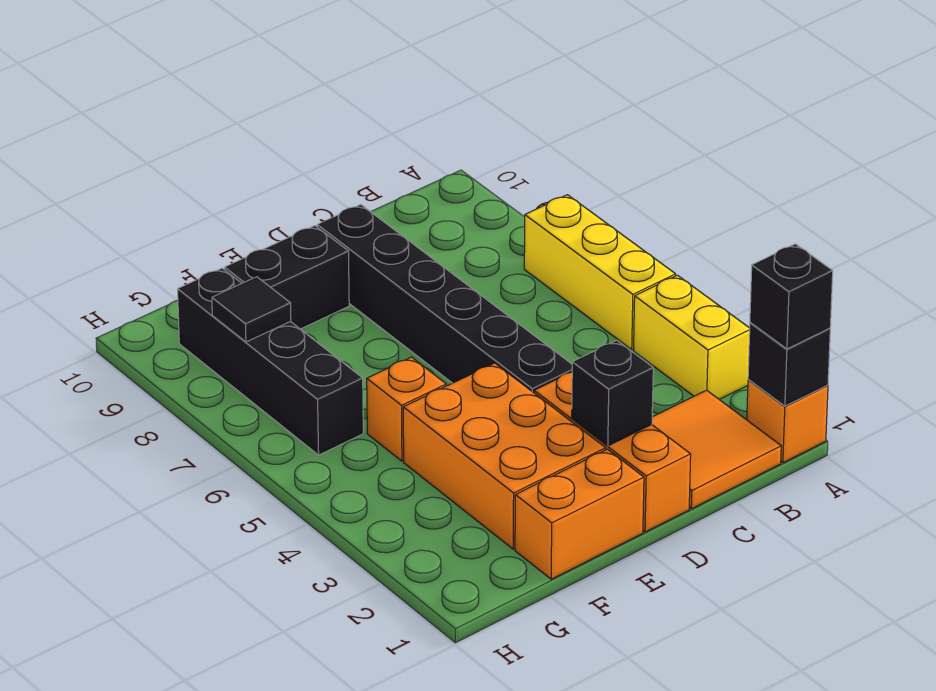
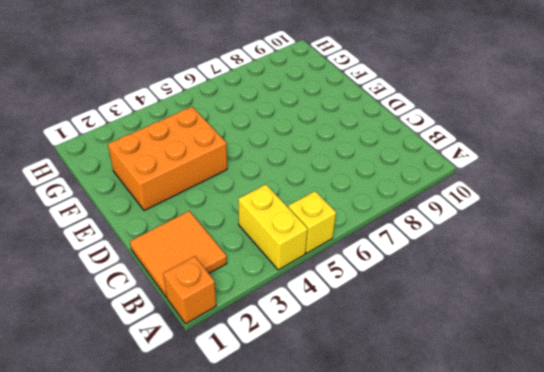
yellow 1x2 brick [238,185,308,270] -> yellow 1x2 brick turned to [634,275,750,399]
yellow 1x1 brick [288,191,336,253] -> yellow 1x3 brick [524,195,676,350]
none -> orange 1x3 brick [534,372,691,532]
none -> black 1x6 brick [317,205,572,393]
none -> orange 1x2 brick [515,449,644,579]

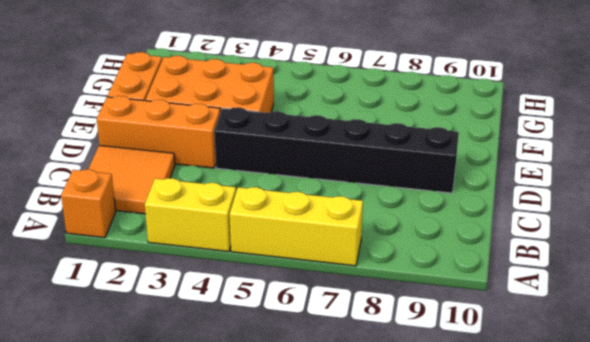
none -> black 1x2 brick [225,226,349,329]
none -> orange 1x1 brick [367,357,446,461]
none -> black 1x4 brick [178,268,363,455]

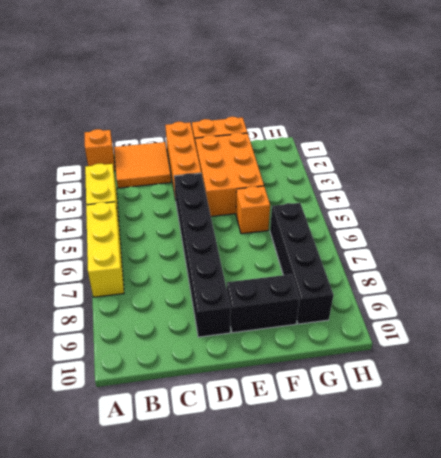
none -> black 1x1 brick [748,323,830,406]
none -> black 1x1 brick [572,340,653,446]
none -> black 1x1 tile [212,277,291,342]

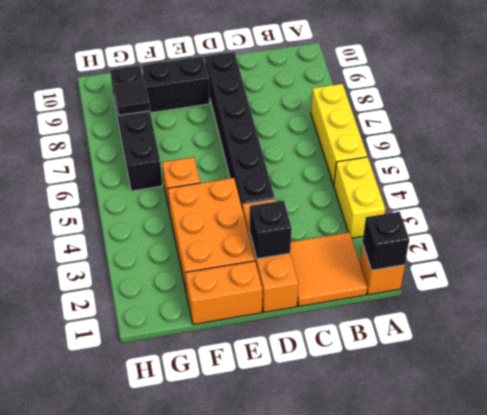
none -> black 1x1 brick [750,244,833,349]

